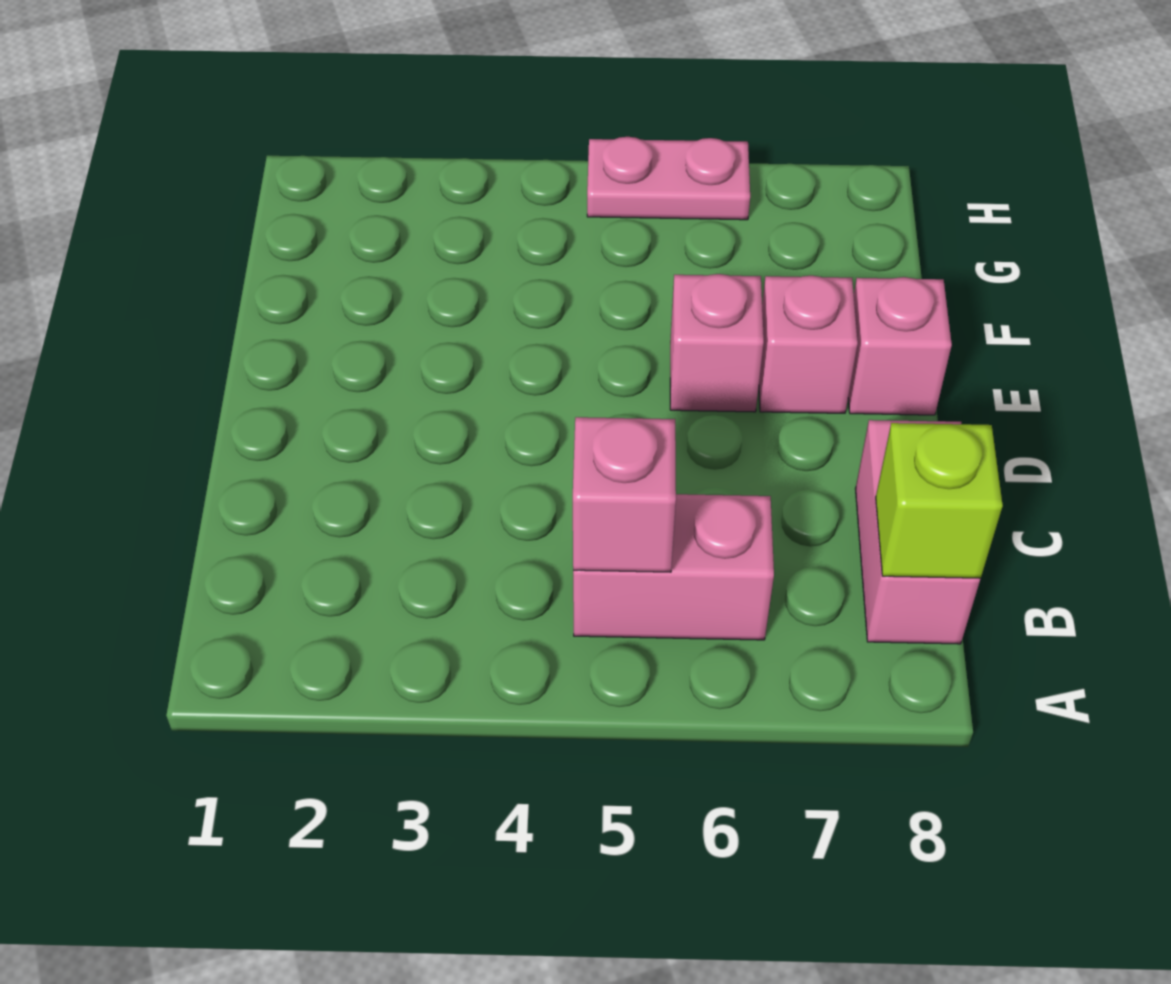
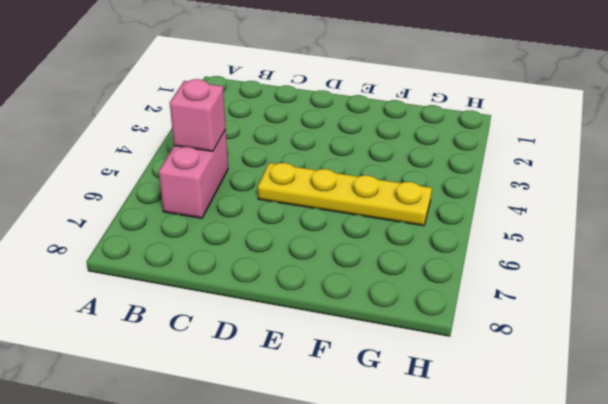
yellow 1x4 plate [258,163,432,226] -> none
none -> pink 1x2 brick [856,420,981,644]
none -> pink 1x1 brick [670,274,764,412]

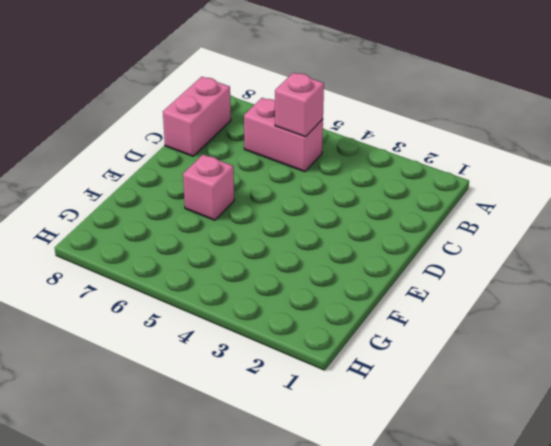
none -> pink 1x1 brick [759,275,858,413]
none -> pink 1x1 brick [848,277,952,415]

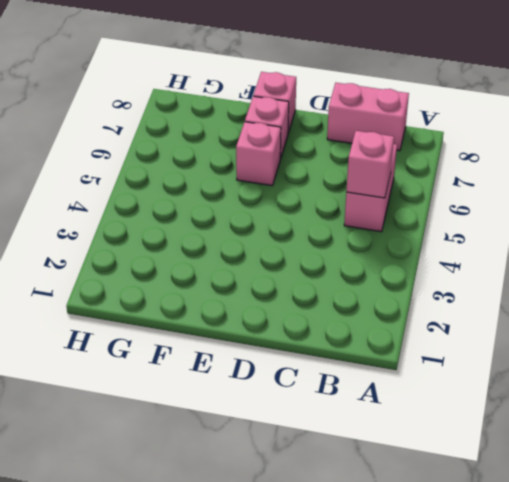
none -> pink 1x2 plate [587,137,750,220]
none -> lime 1x1 brick [876,423,1003,578]

